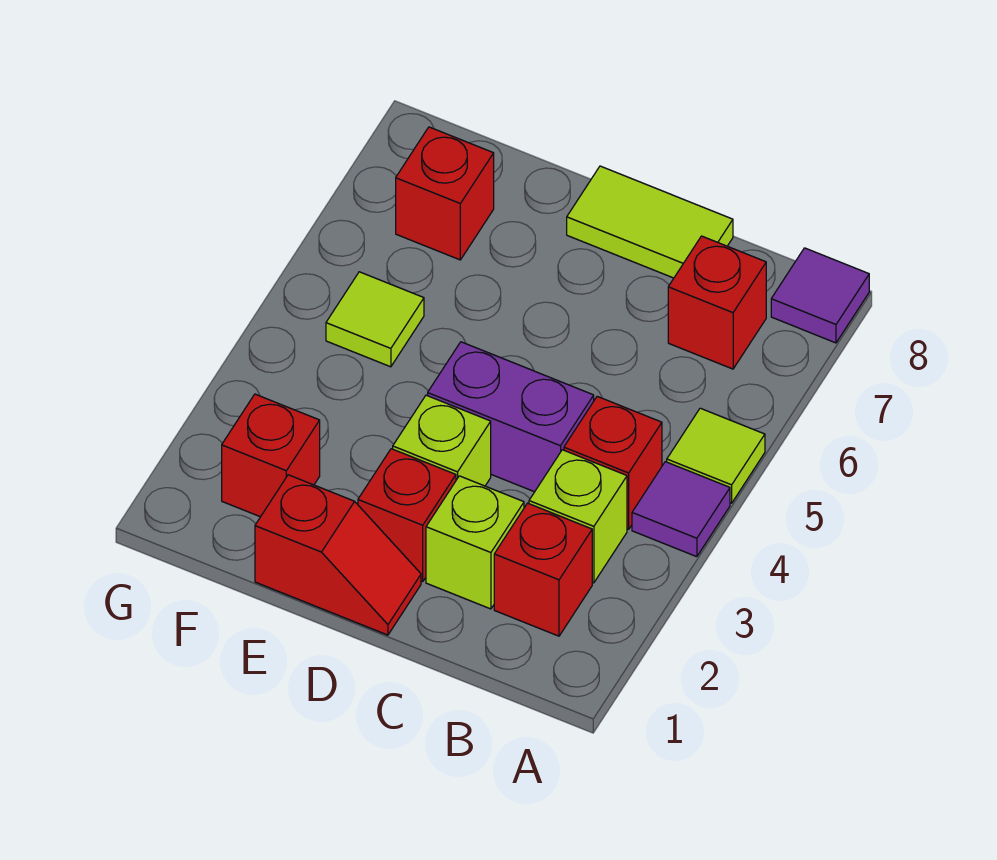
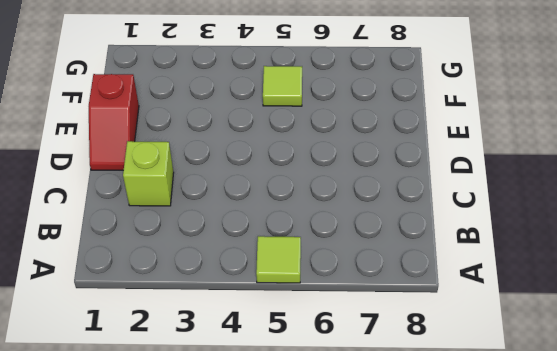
none -> purple 1x1 tile [632,462,730,557]
none -> purple 1x1 tile [771,248,869,343]
none -> red 1x1 brick [494,503,592,636]

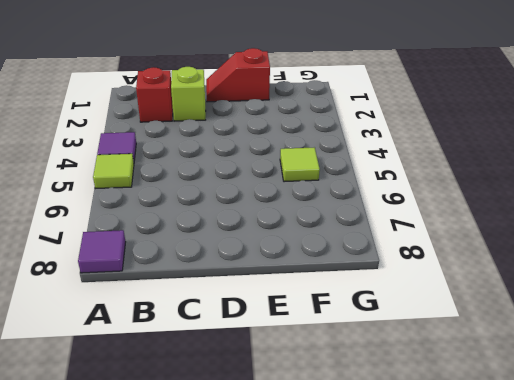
none -> lime 1x1 brick [529,450,627,583]
none -> red 1x1 brick [564,396,662,529]
none -> red 1x1 brick [668,236,766,369]

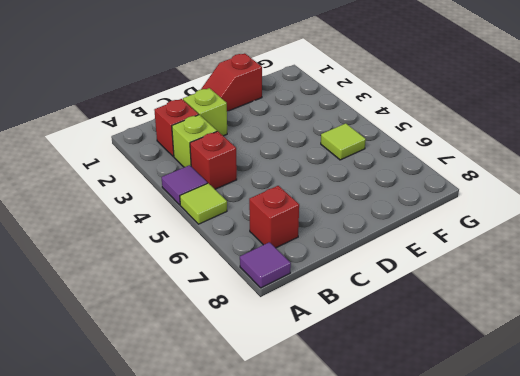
none -> purple 1x2 brick [428,342,594,492]
none -> lime 1x2 tile [567,166,733,278]
none -> red 1x1 brick [358,449,456,582]

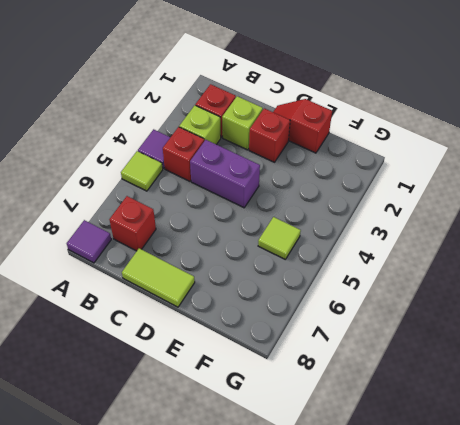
none -> lime 1x1 brick [393,395,491,486]
none -> red 1x1 brick [222,394,320,517]
none -> red 1x1 brick [396,127,494,260]

